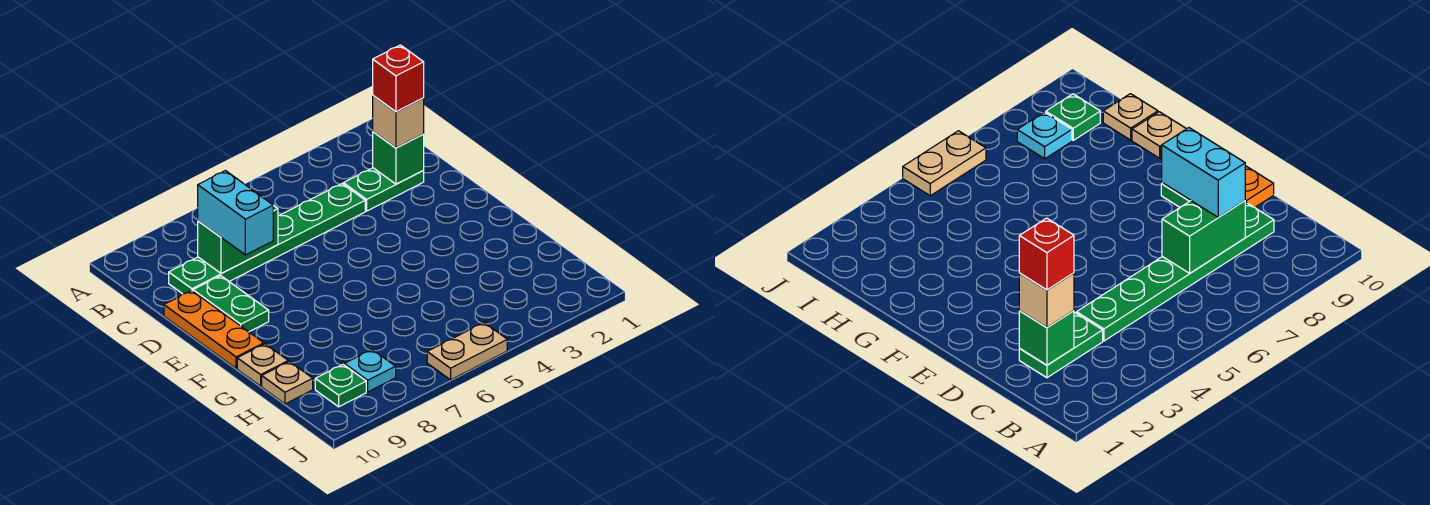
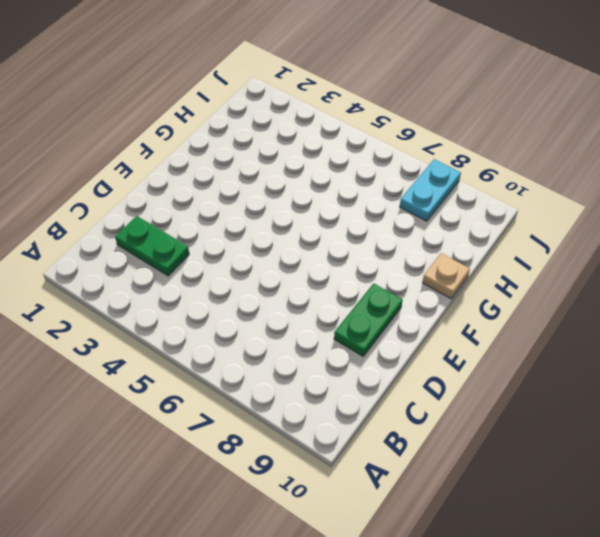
cyan 1x2 plate [400,159,461,221] -> cyan 1x1 plate [344,350,396,392]
none -> green 1x6 plate [169,184,365,294]
none -> orange 1x3 plate [164,291,264,368]
none -> tan 1x1 plate [262,362,313,404]

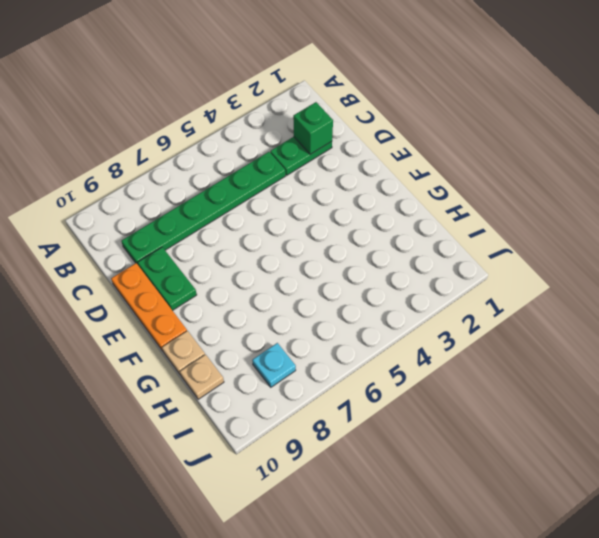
none -> green 1x1 plate [315,365,366,407]
none -> tan 1x2 plate [427,323,507,380]
none -> green 1x2 brick [198,205,278,274]

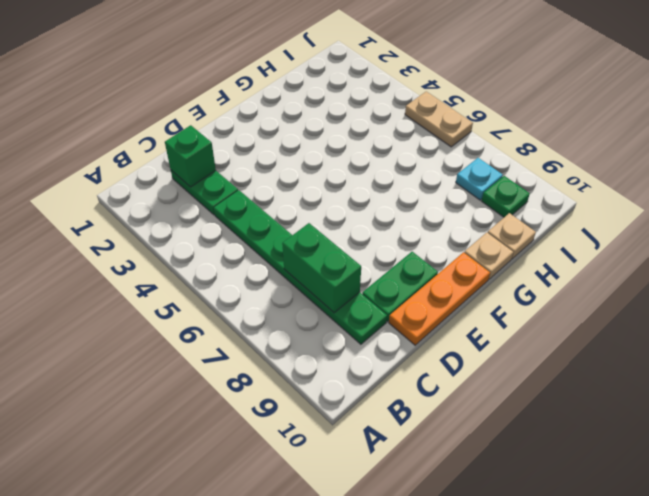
none -> tan 1x1 brick [372,96,424,148]
none -> cyan 1x2 brick [198,171,273,255]
none -> red 1x1 brick [373,45,424,112]

